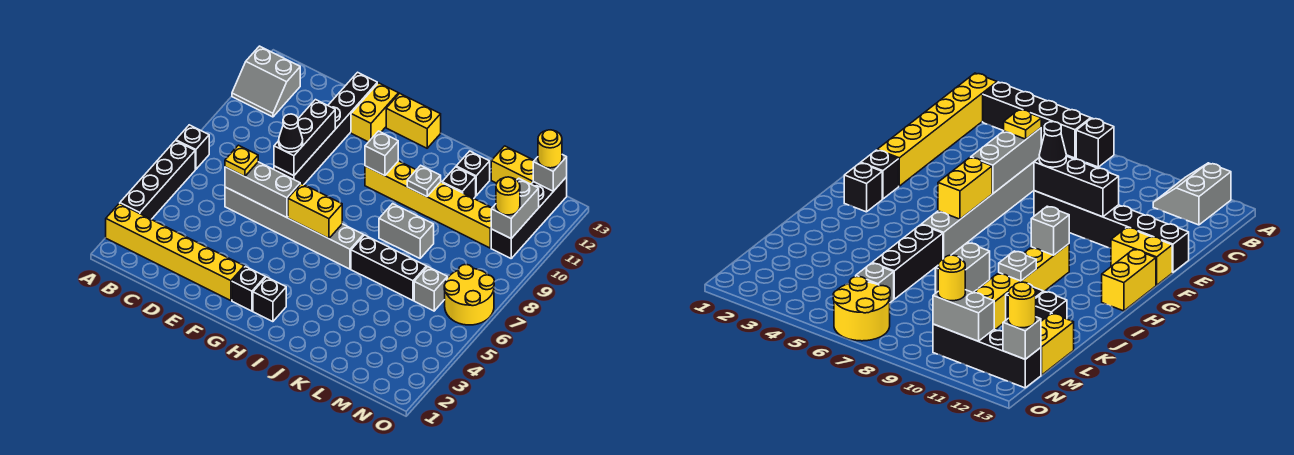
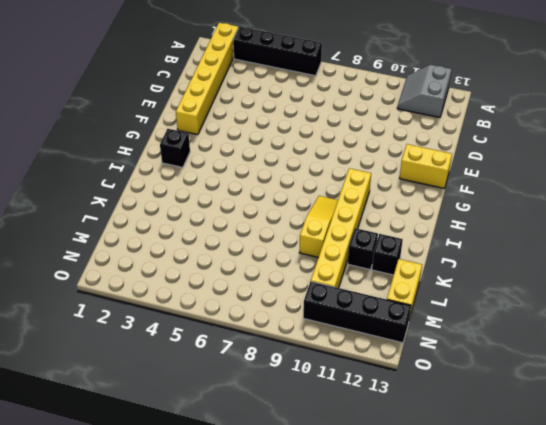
yellow 1x3 slope [299,196,338,257] -> none
none -> black 1x1 brick [176,125,209,169]
none -> grey 1x6 brick [225,187,363,269]
none -> black 1x6 brick [274,72,377,184]
none -> black 1x1 brick [232,267,265,311]

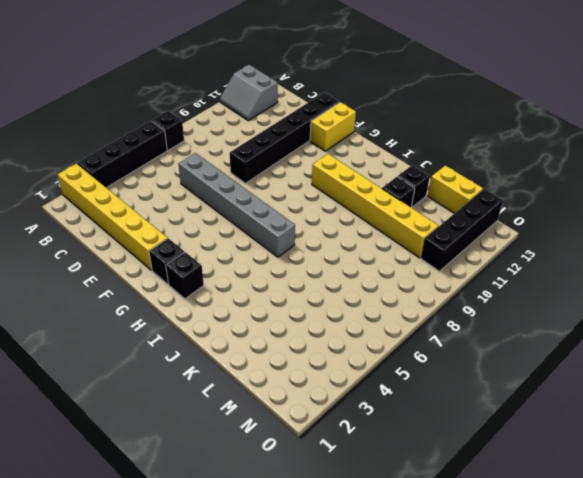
none -> yellow 1x2 brick [386,93,441,148]
none -> black 1x3 brick [351,235,427,300]
none -> grey 1x2 brick [379,204,434,258]
none -> grey 1x1 brick [414,267,448,311]

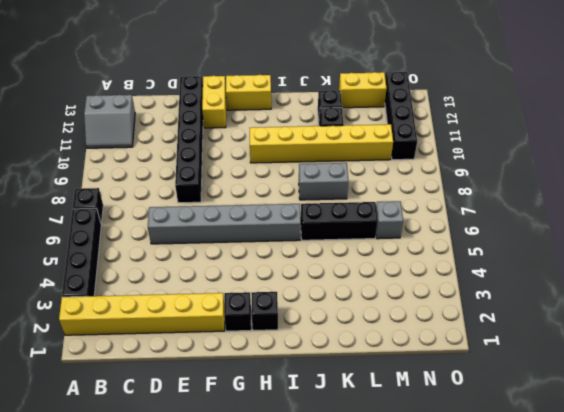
none -> yellow 2x2 round brick [444,264,494,325]
none -> grey 1x3 brick [225,162,300,218]
none -> black 1x3 brick [274,100,335,176]
none -> yellow 1x2 brick [288,184,342,239]

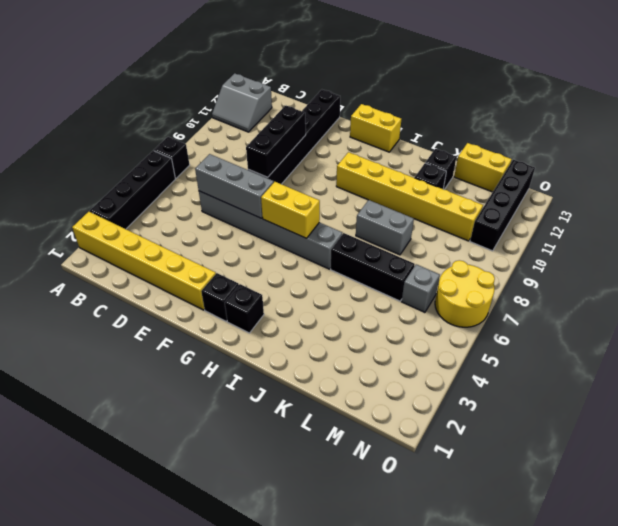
none -> yellow 1x2 brick [351,83,399,142]
none -> grey 1x1 brick [365,131,398,176]
none -> grey 1x1 plate [407,165,441,197]
none -> grey 1x2 brick [491,178,539,238]

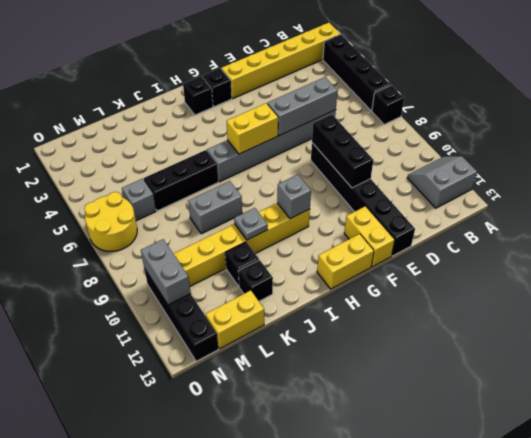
none -> grey 1x1 brick [533,155,567,191]
none -> yellow 1x1 plate [225,145,258,177]
none -> black 1x1 cone [279,114,303,152]
none -> yellow 1x1 round brick [496,177,520,215]

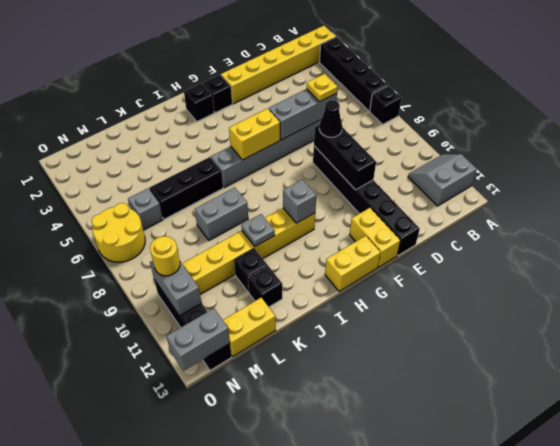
grey 1x2 brick [167,308,230,371] -> grey 1x1 brick [533,155,567,191]
none -> yellow 1x1 round brick [538,130,562,168]

